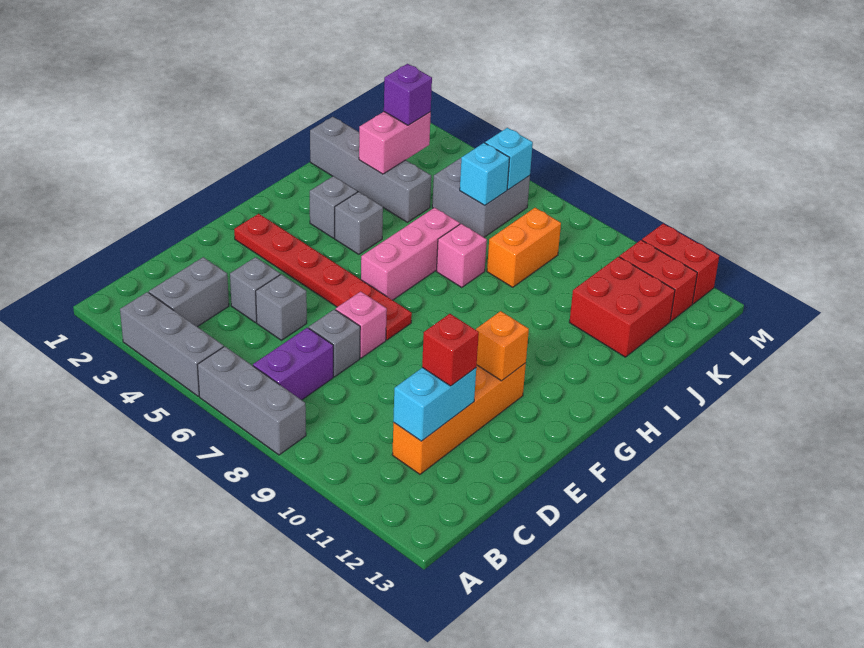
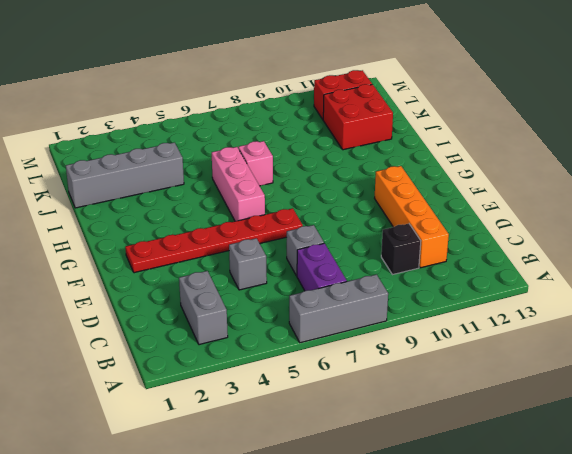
black 1x1 brick [381,224,421,275] -> none
none -> grey 1x3 brick [120,292,224,396]
none -> grey 1x1 brick [230,257,280,323]
none -> pink 1x1 brick [336,292,387,358]

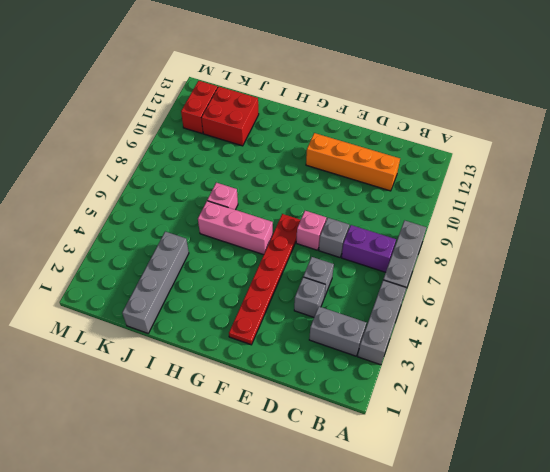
none -> grey 1x1 brick [310,176,357,238]
none -> grey 1x1 brick [335,192,383,254]
none -> orange 1x2 brick [487,208,561,287]

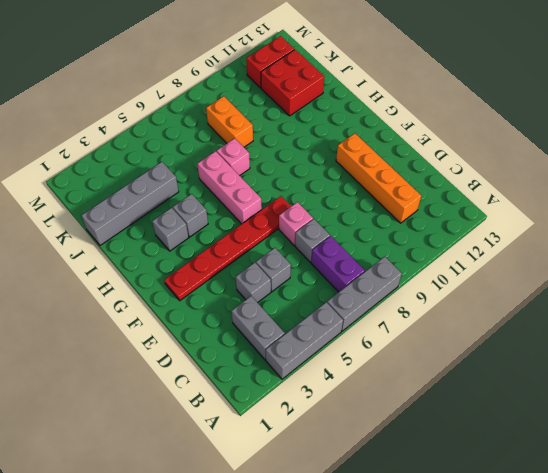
none -> grey 2x2 brick [432,158,530,237]
none -> red 1x2 brick [642,224,719,304]
none -> cyan 1x2 brick [393,368,476,441]

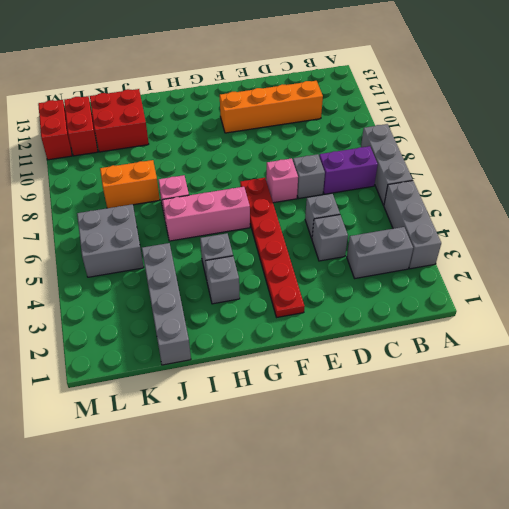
none -> cyan 1x2 brick [393,368,476,441]
none -> orange 1x1 brick [476,311,529,381]
none -> pink 1x2 brick [359,112,431,174]

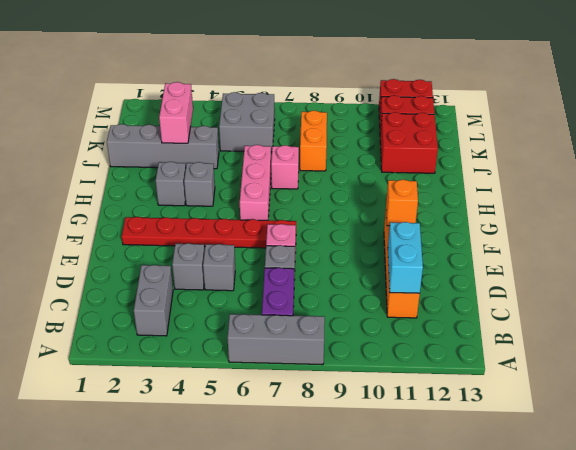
none -> grey 1x3 brick [120,292,224,396]
none -> cyan 1x1 brick [460,143,509,206]
none -> cyan 1x1 brick [485,128,533,190]

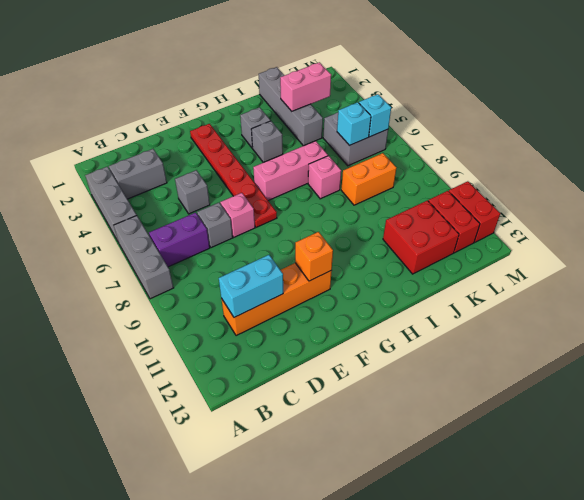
none -> grey 1x1 brick [230,257,280,323]
none -> red 1x1 brick [422,314,479,386]
none -> purple 1x1 brick [384,64,432,125]

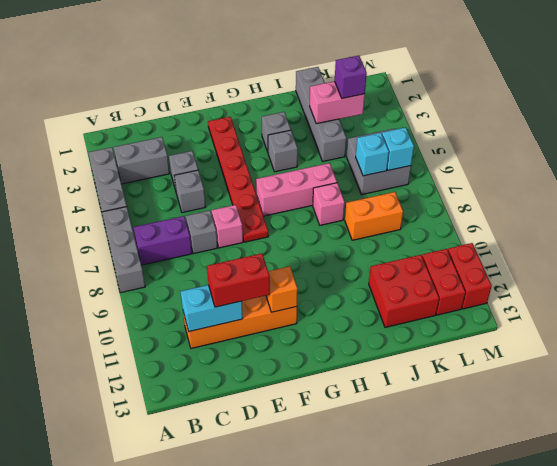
red 1x2 brick [207,253,270,307] -> red 1x1 brick [422,314,479,386]

